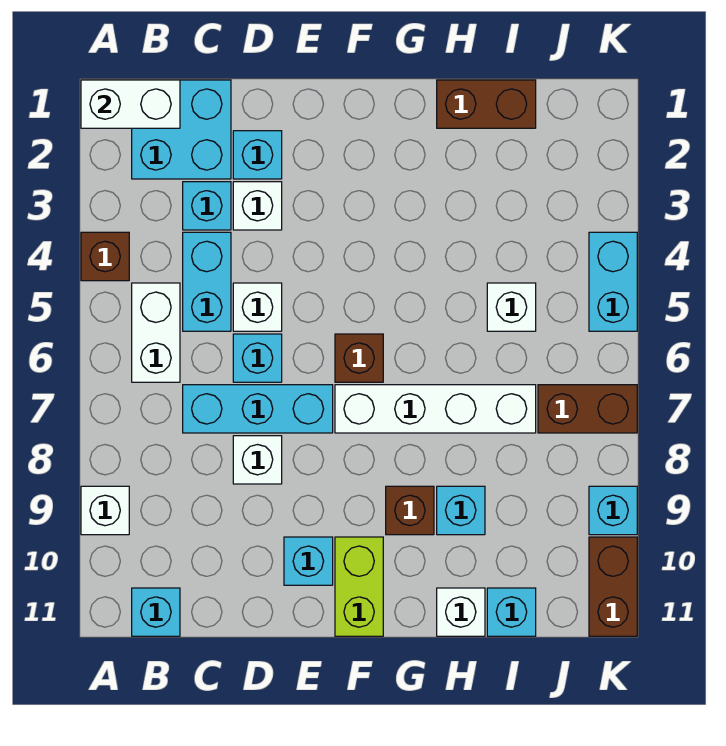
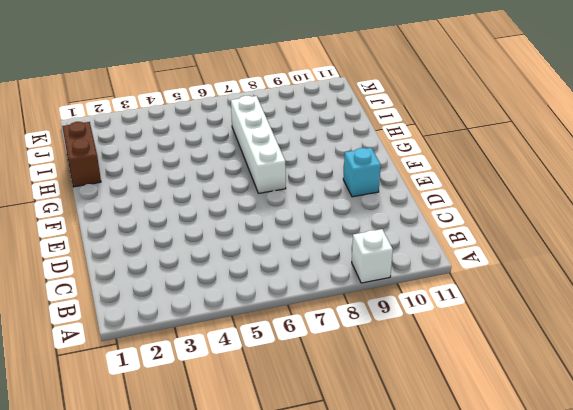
none -> brown 1x1 brick [81,232,129,281]
none -> cyan 2x2 brick [132,80,231,179]
none -> white 1x2 brick [132,283,180,382]

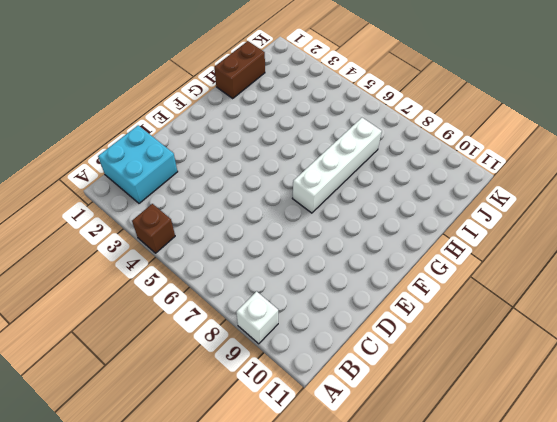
none -> white 1x2 brick [132,283,180,382]
none -> cyan 1x1 brick [132,588,180,636]
none -> cyan 1x1 brick [183,182,231,230]

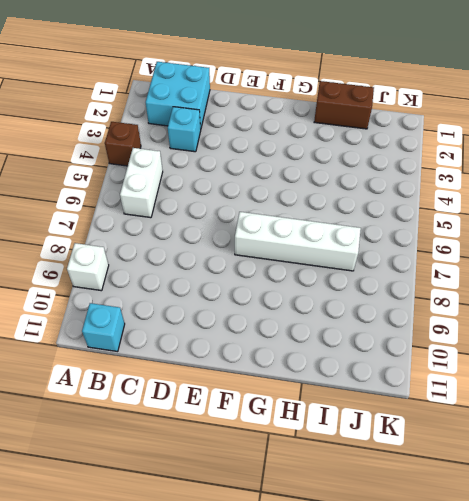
none -> cyan 1x2 brick [183,232,231,331]
none -> cyan 1x3 brick [183,385,333,433]
none -> cyan 1x1 brick [233,131,282,179]

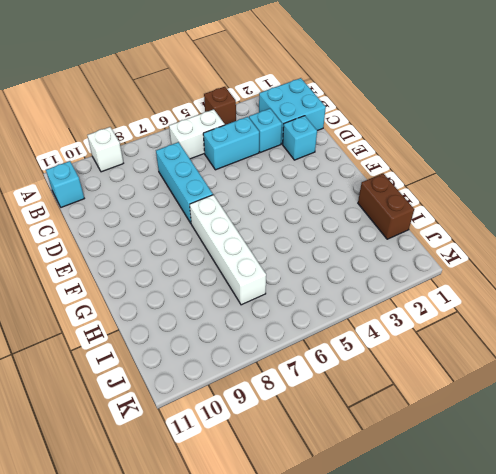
none -> white 1x1 brick [233,182,282,230]
none -> white 1x1 brick [233,283,282,331]
none -> cyan 1x1 brick [233,334,282,382]

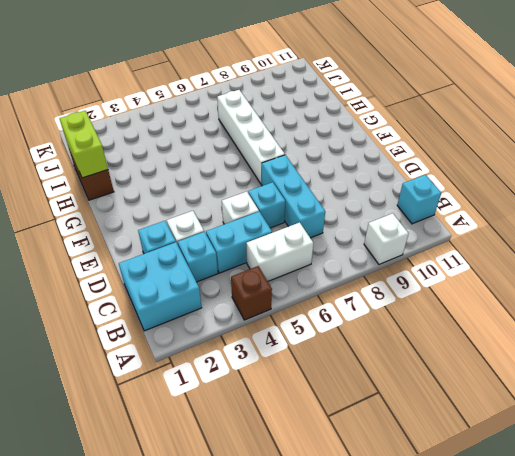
lime 1x2 brick [60,111,108,178] -> lime 1x2 brick turned to [335,537,383,636]
none -> white 1x1 brick [233,436,282,484]
none -> cyan 1x1 brick [284,537,333,585]
none -> brown 1x1 brick [335,334,383,382]

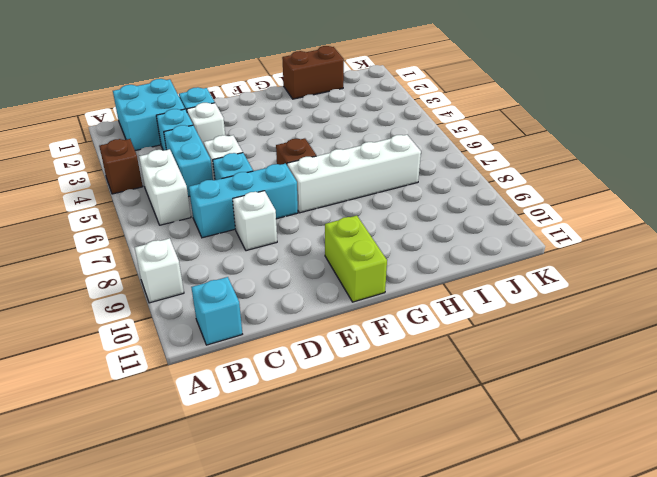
none -> cyan 1x1 brick [284,537,333,585]
none -> brown 1x1 brick [386,486,434,535]
none -> cyan 1x1 brick [437,486,485,535]

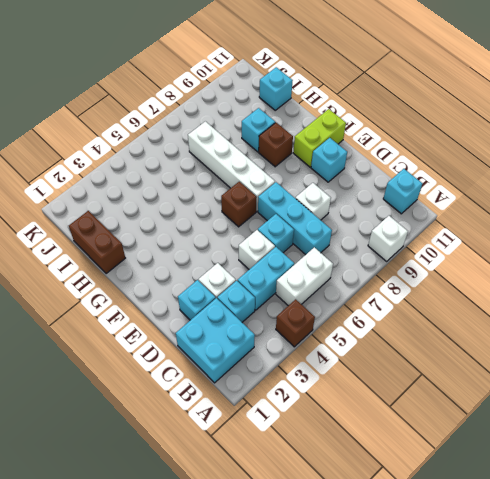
none -> white 1x1 brick [437,588,485,636]
none -> white 1x1 brick [487,283,536,331]
none -> brown 1x2 brick [538,385,637,433]

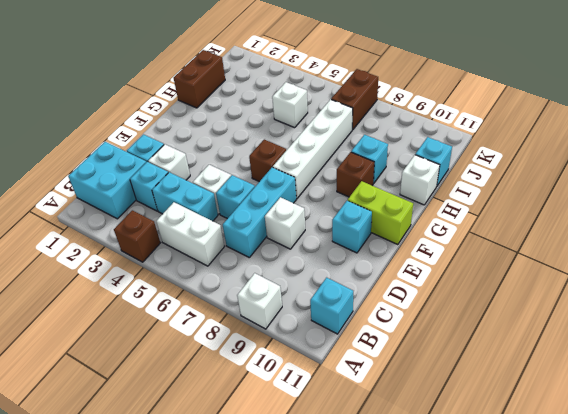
none -> cyan 1x2 brick [589,232,637,331]
none -> cyan 1x1 brick [589,486,637,535]
none -> brown 1x2 brick [589,537,637,636]

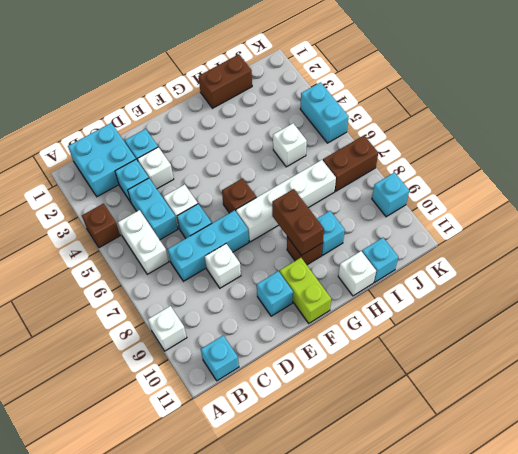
brown 1x2 brick [272,189,324,256] -> brown 1x2 brick moved to [589,537,637,636]
none -> white 1x2 brick [81,80,180,128]

